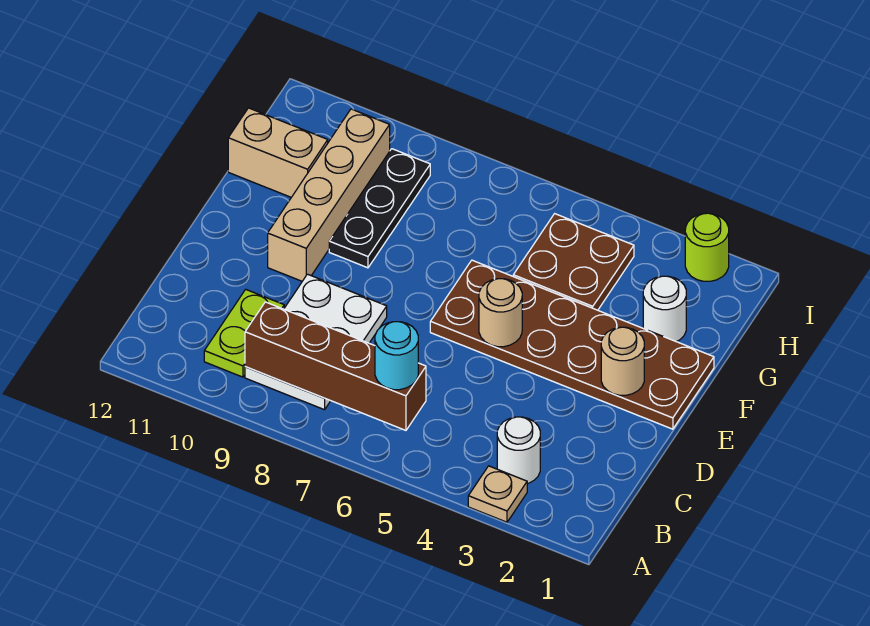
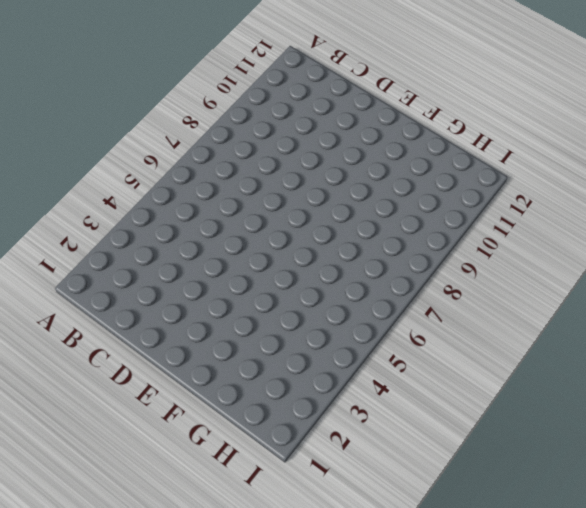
none -> tan 1x1 plate [468,466,527,522]
none -> white 1x1 round brick [497,417,540,484]
none -> white 2x3 plate [245,274,387,410]

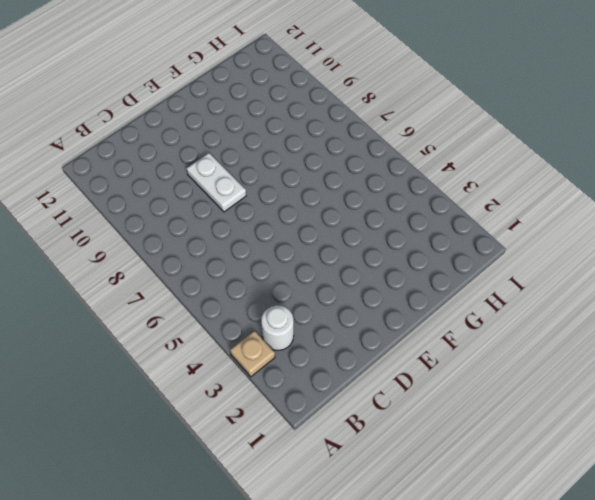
white 1x2 plate [186,153,246,212] -> white 2x3 plate [245,274,387,410]
none -> lime 1x2 plate [204,289,284,377]
none -> brown 2x6 plate [430,260,714,429]
none -> tan 1x4 brick [268,109,390,281]

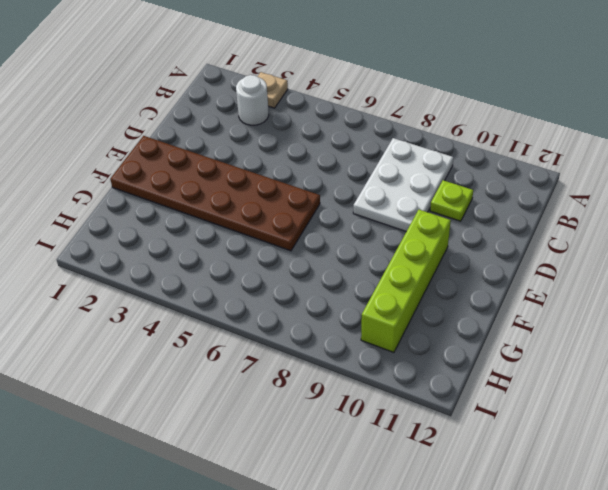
lime 1x1 plate [430,180,473,221] -> lime 1x2 plate [204,289,284,377]
lime 1x4 brick [361,210,451,352] -> tan 1x4 brick [268,109,390,281]
none -> black 1x3 plate [329,149,430,268]
none -> white 1x1 round brick [643,276,686,342]
none -> brown 2x2 plate [513,214,634,310]

